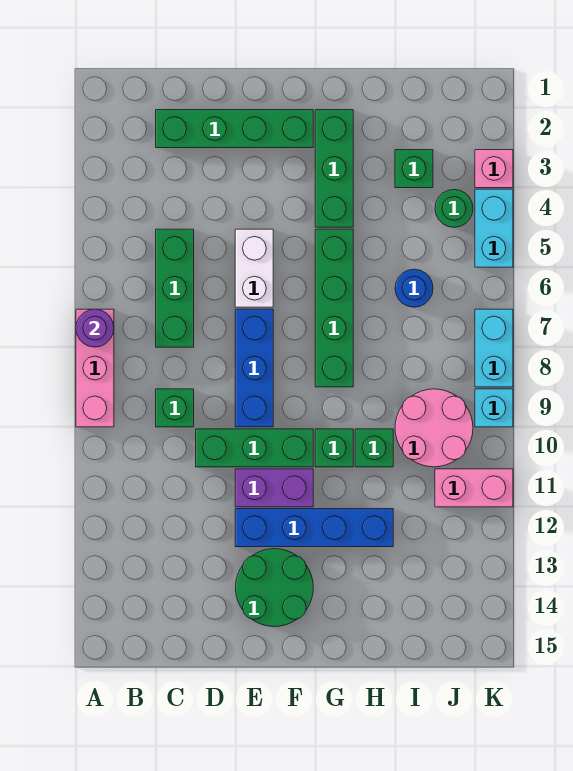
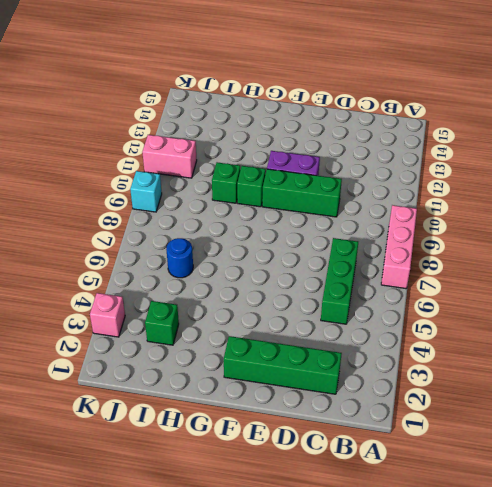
none -> green 1x1 brick [156,389,194,427]
none -> white 1x2 brick [235,229,273,307]
none -> blue 1x3 brick [235,309,273,427]

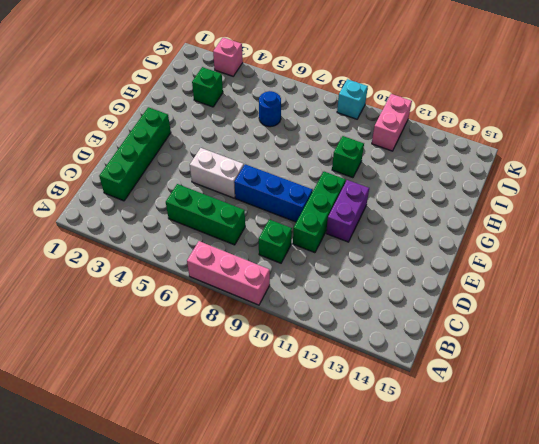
none -> blue 1x4 brick [235,509,393,547]
none -> green 2x2 round brick [236,549,313,627]
none -> green 1x3 brick [315,110,353,227]

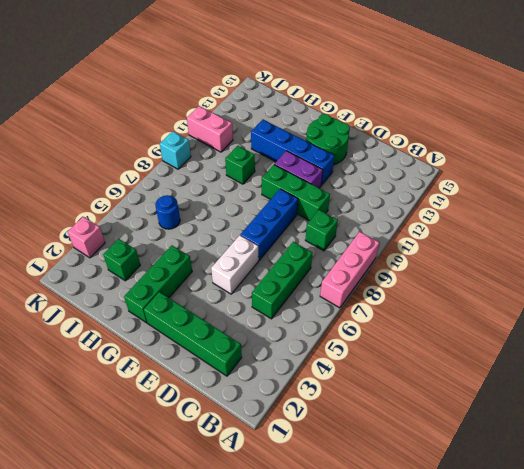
none -> green 1x4 brick [315,229,353,387]
none -> green 1x1 brick [315,429,353,467]
none -> pink 2x2 round brick [395,389,473,467]

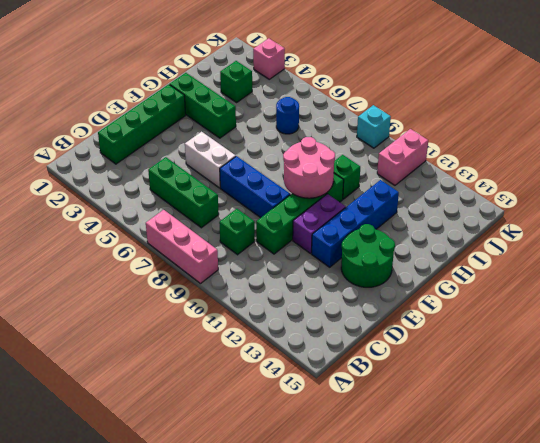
pink 2x2 round brick [283,137,335,198] -> pink 2x2 round brick moved to [395,389,473,467]
none -> green 1x4 brick [315,229,353,387]
none -> green 1x1 round brick [435,190,473,227]
none -> cyan 1x2 brick [475,189,513,267]

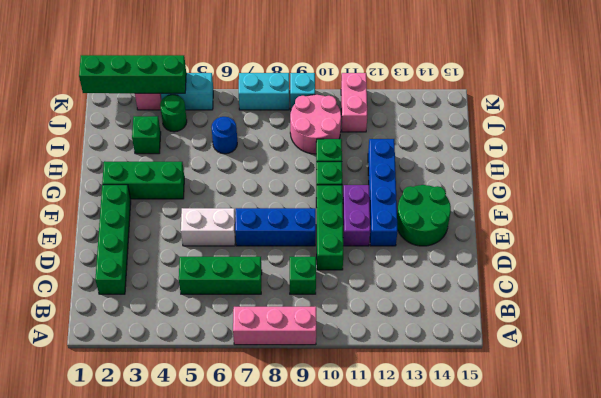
green 1x4 brick [79,55,186,93] -> green 1x4 brick moved to [315,229,353,387]
none -> purple 1x1 round brick [76,309,114,347]

